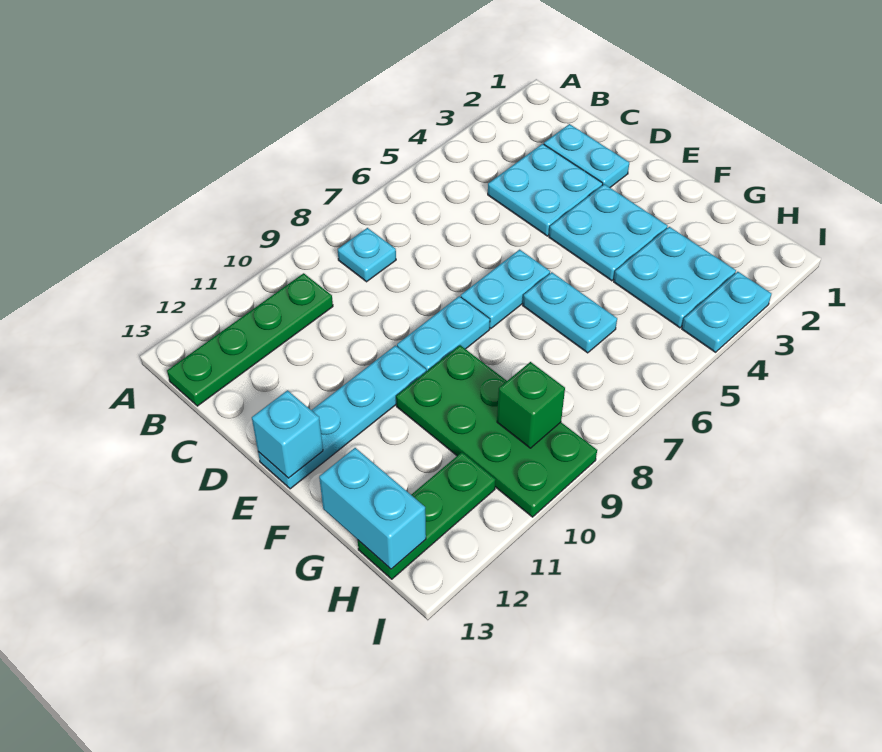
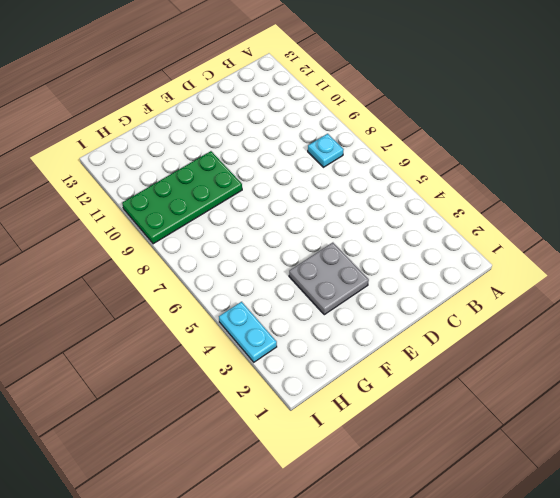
grey 2x2 plate [289,243,369,315] -> cyan 2x2 plate [549,184,668,281]
none -> green 1x4 plate [167,273,333,406]
none -> cyan 1x2 plate [544,124,629,187]
none -> cyan 2x2 plate [488,144,603,236]

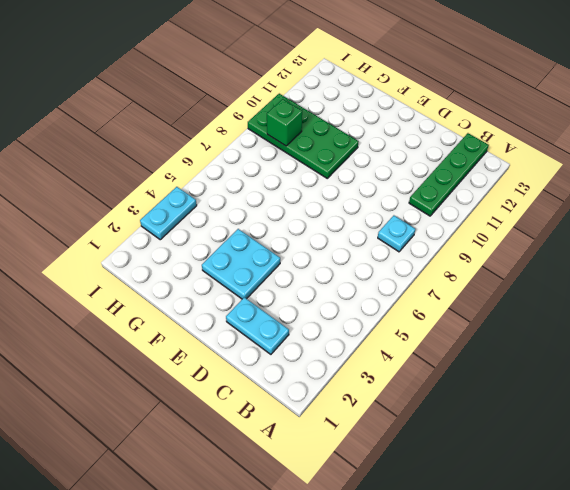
none -> cyan 2x2 plate [488,144,603,236]
none -> cyan 1x2 plate [461,250,550,328]
none -> cyan 1x2 plate [397,296,490,372]

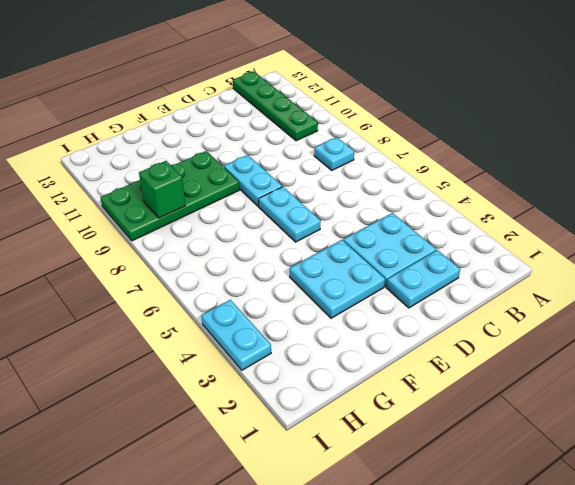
none -> cyan 1x4 plate [258,345,426,489]
none -> cyan 1x2 plate [523,272,617,353]
none -> cyan 2x2 plate [614,227,736,328]

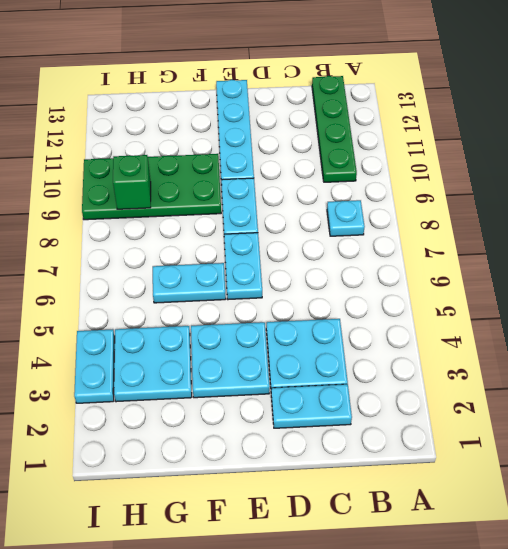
none -> green 1x3 plate [358,452,496,579]
none -> cyan 1x1 brick [252,390,323,478]
none -> cyan 1x2 brick [319,448,426,569]

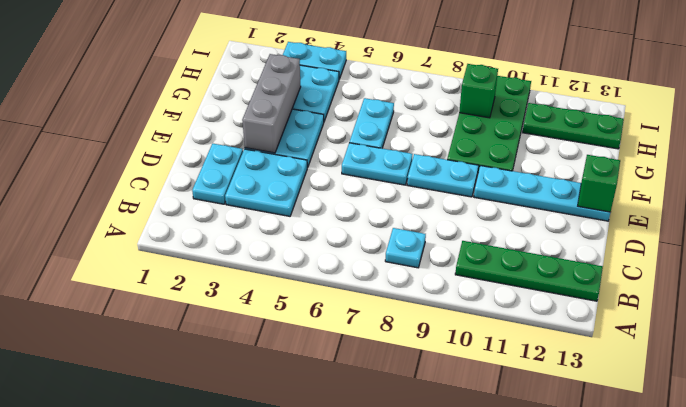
grey 1x3 brick [242,54,301,153] -> none
green 1x1 brick [578,155,620,212] -> cyan 1x1 brick [252,390,323,478]
none -> cyan 1x2 brick [319,448,426,569]

